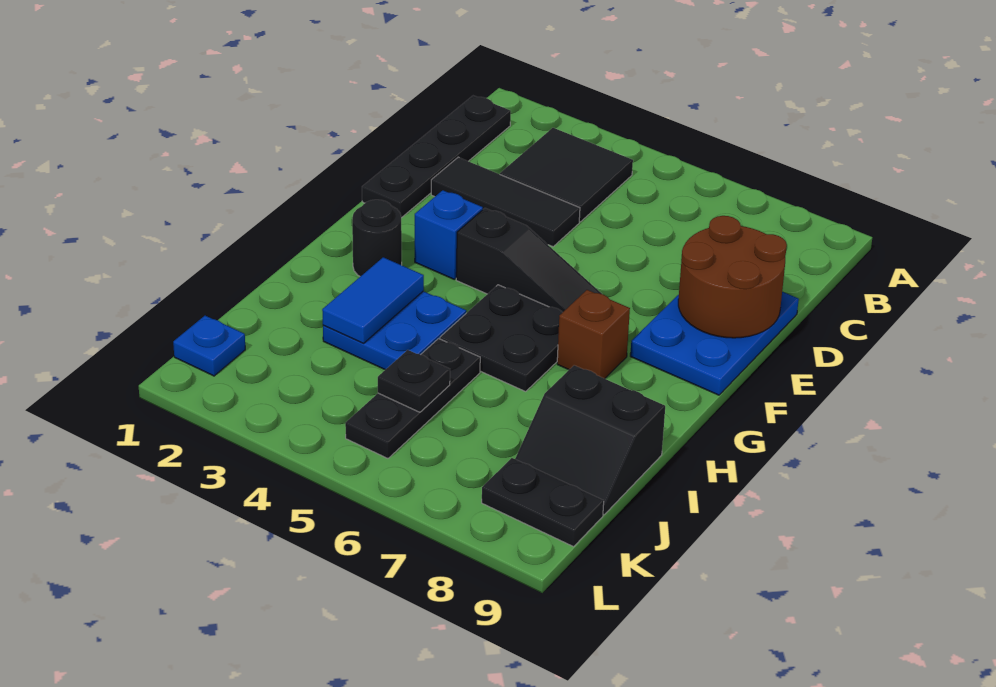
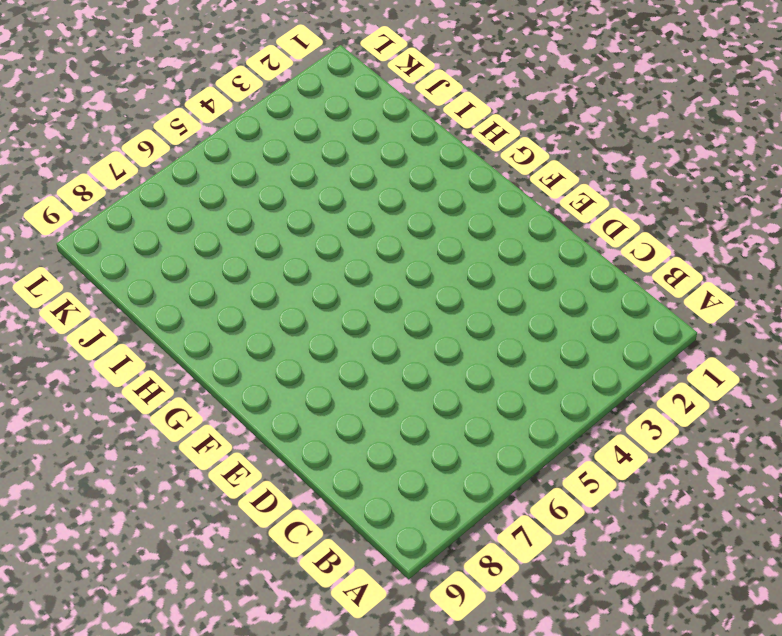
none -> black 1x4 plate [362,96,511,218]
none -> black 2x2 tile [500,128,633,222]
none -> black 1x3 tile [431,157,580,247]

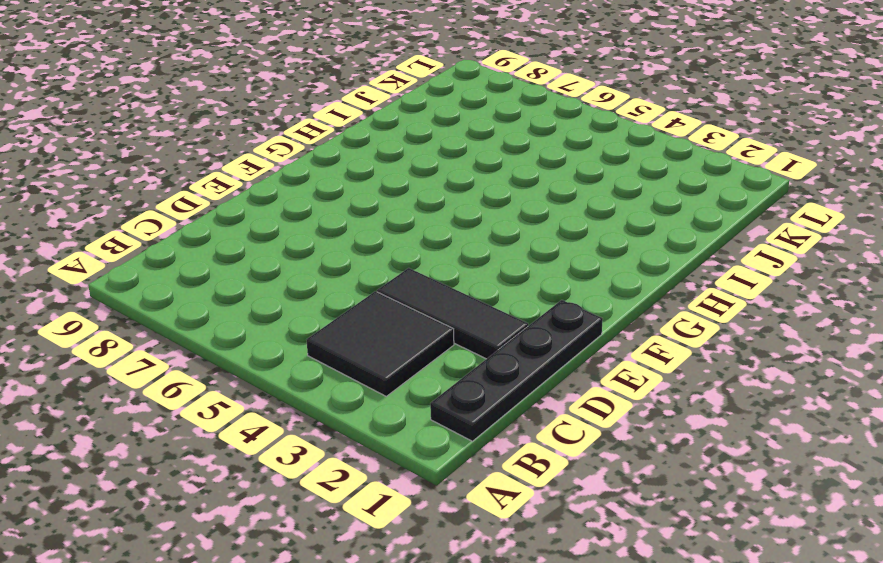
none -> blue 2x3 plate [630,292,799,395]
none -> blue 1x1 brick [415,190,483,279]
none -> black 1x3 slope [456,208,602,312]

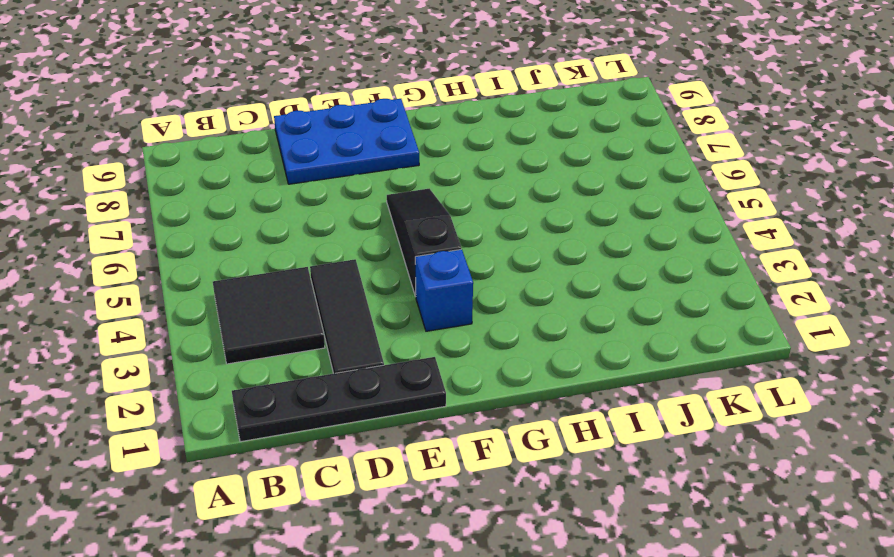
none -> black 1x1 round brick [352,200,402,277]
none -> black 2x2 plate [440,285,563,391]
none -> brown 1x1 brick [557,290,630,379]

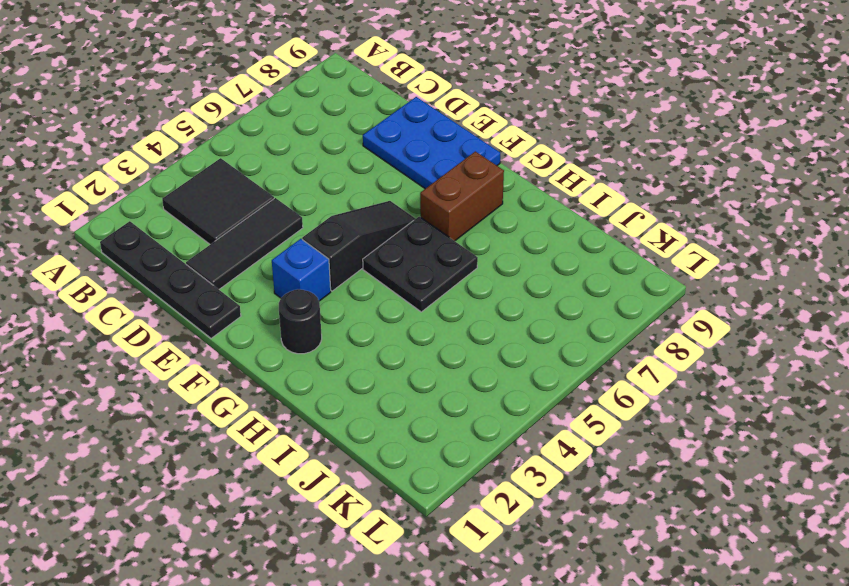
brown 1x2 brick [420,151,504,241] -> brown 1x1 brick [557,290,630,379]
none -> blue 2x2 plate [323,291,466,370]
none -> black 1x3 plate [345,339,480,458]
none -> black 2x2 slope [515,365,665,515]

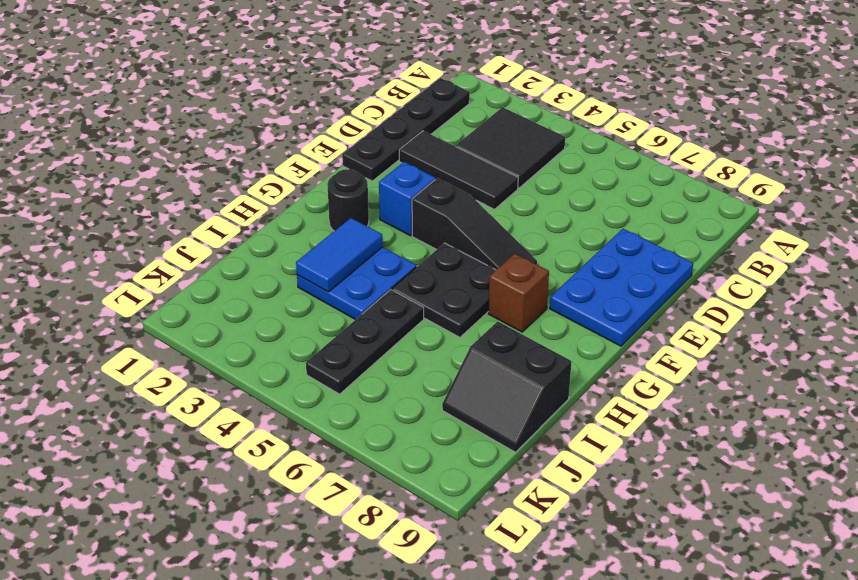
none -> blue 1x1 plate [173,316,245,376]
none -> black 1x2 plate [482,458,604,547]
none -> brown 2x2 round brick [678,216,787,338]

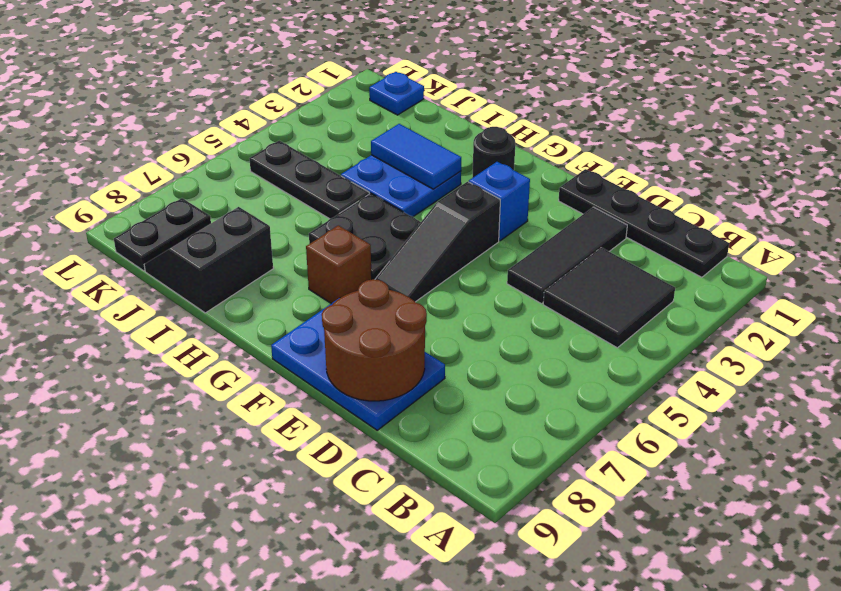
none -> black 1x1 plate [378,350,450,412]

